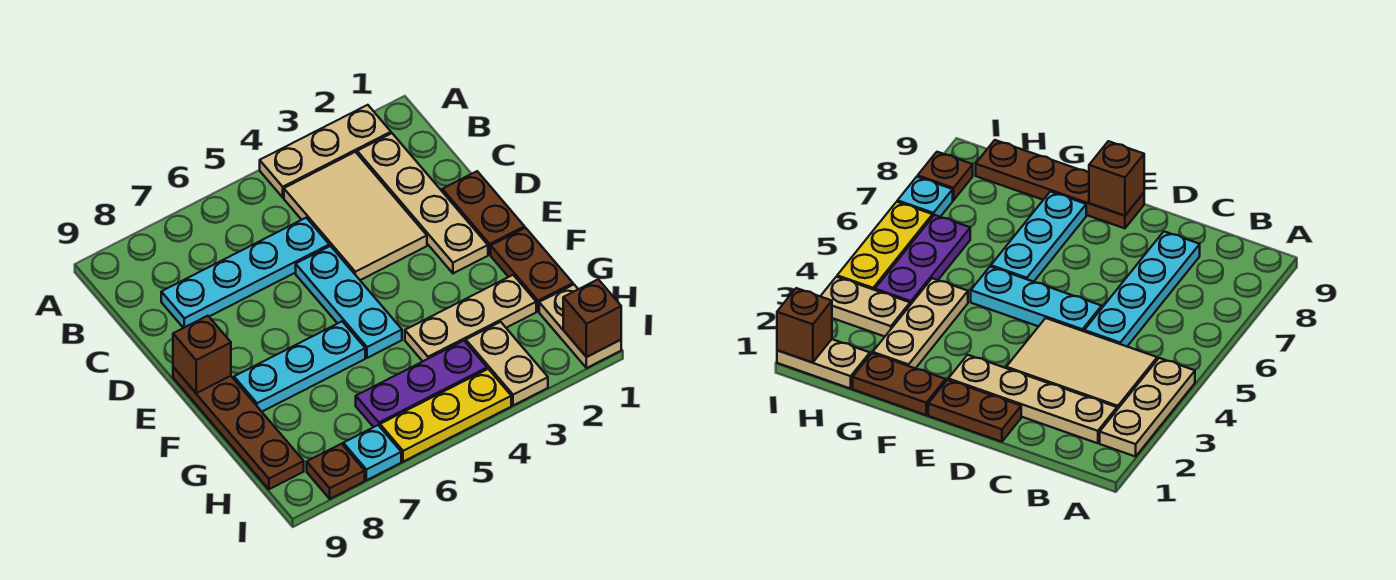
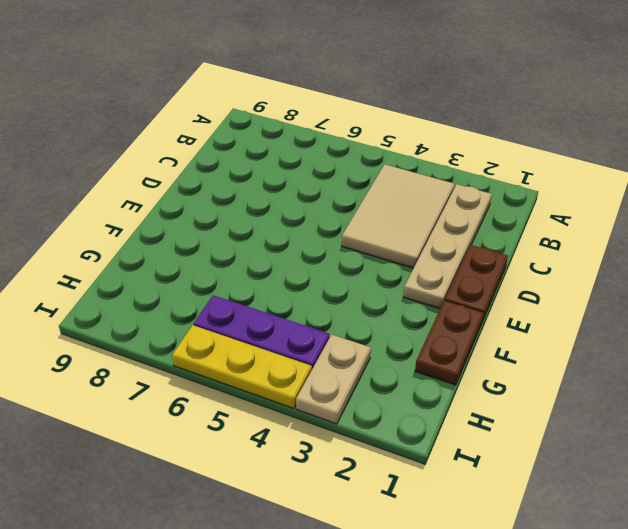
none -> tan 1x3 plate [260,105,391,197]
none -> cyan 1x4 plate [161,218,329,328]
none -> cyan 1x3 plate [296,246,402,358]

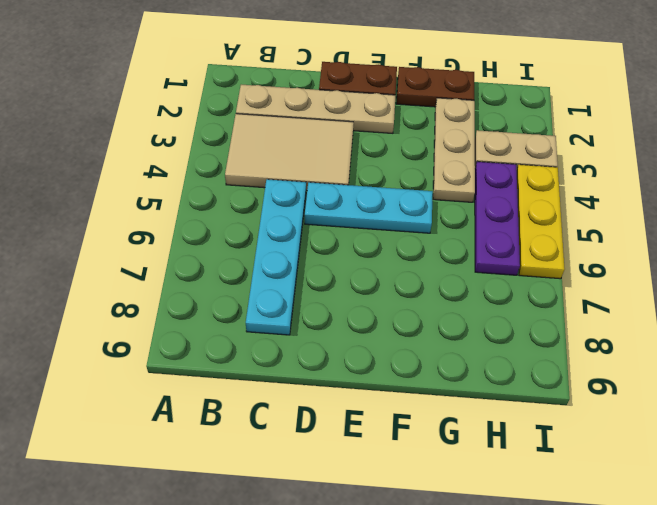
none -> tan 1x3 plate [260,105,391,197]
none -> brown 1x4 plate [173,367,304,489]
none -> cyan 1x3 plate [234,321,365,412]

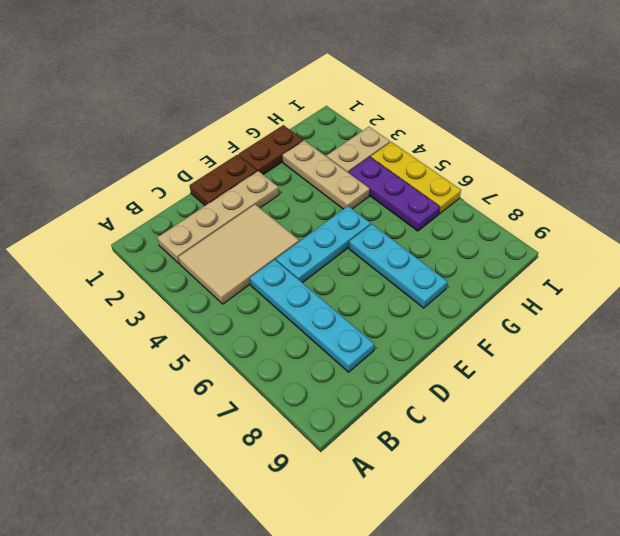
none -> tan 1x3 plate [260,105,391,197]
none -> brown 1x4 plate [173,367,304,489]
none -> tan 1x2 plate [539,285,621,368]

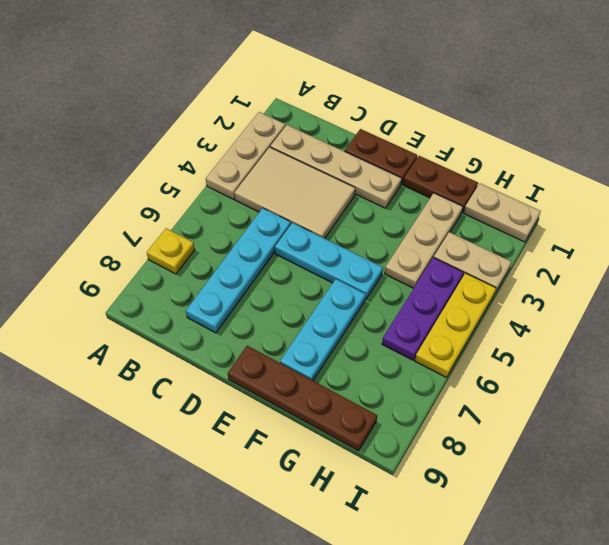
yellow 1x1 plate [147,228,195,274] -> none
none -> cyan 1x1 plate [343,425,401,480]
none -> brown 1x1 plate [307,444,365,499]
none -> brown 1x1 brick [173,316,231,393]

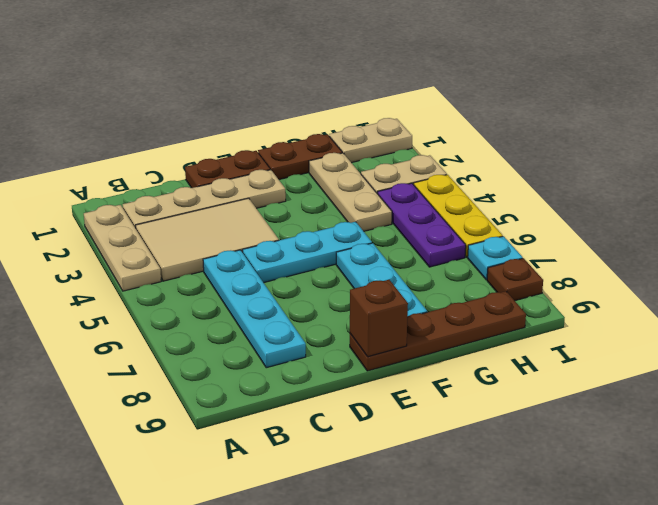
none -> brown 1x1 brick [563,279,621,357]

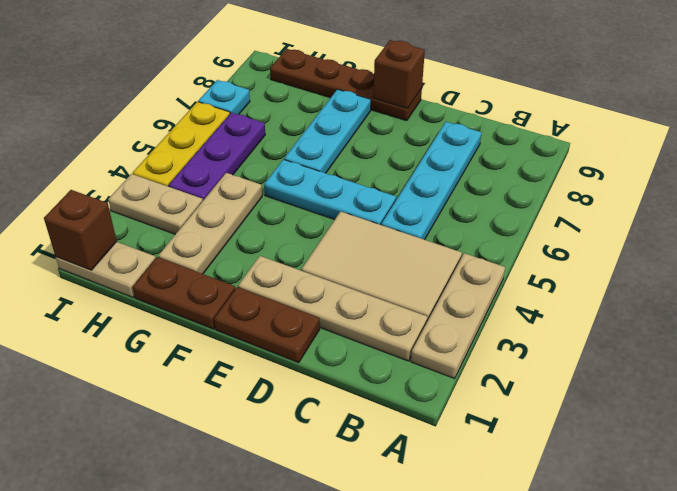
none -> brown 1x1 plate [307,444,365,499]

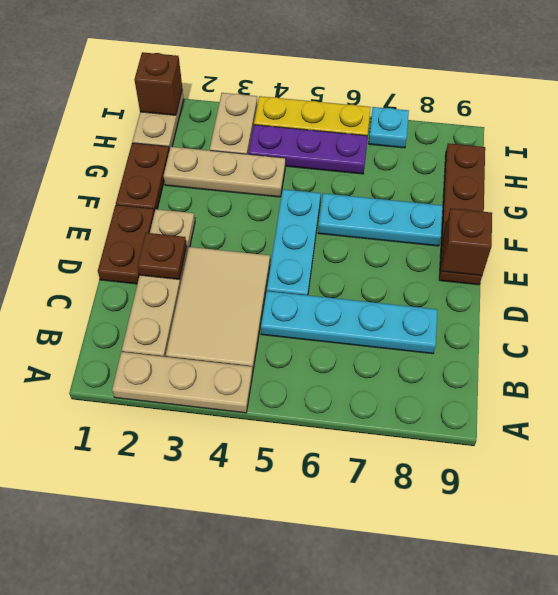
brown 1x1 plate [138,233,187,280] -> brown 1x1 plate moved to [307,444,365,499]

